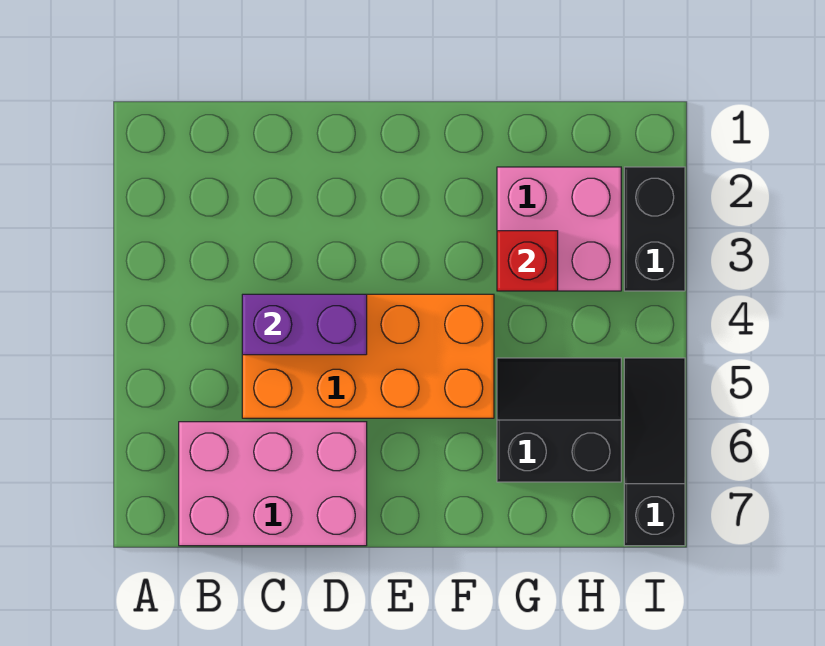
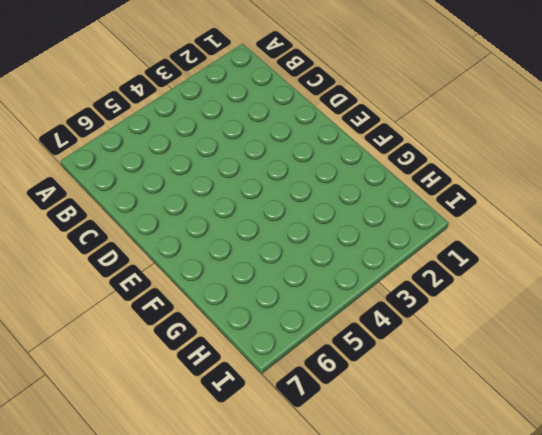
none -> pink 2x3 brick [179,422,367,546]
none -> orange 2x4 brick [242,294,494,418]

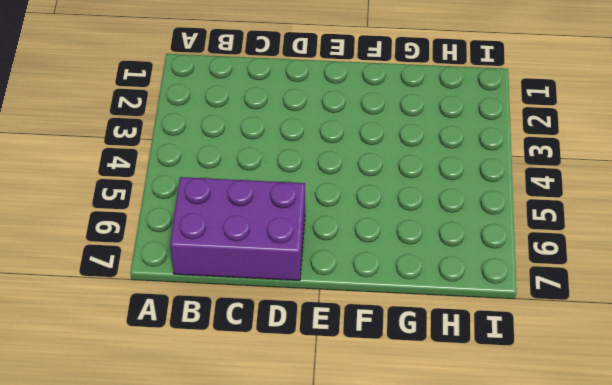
purple 2x3 brick [170,177,305,280] -> pink 2x3 brick [179,422,367,546]
none -> orange 2x4 brick [242,294,494,418]
none -> pink 2x2 brick [497,167,621,291]

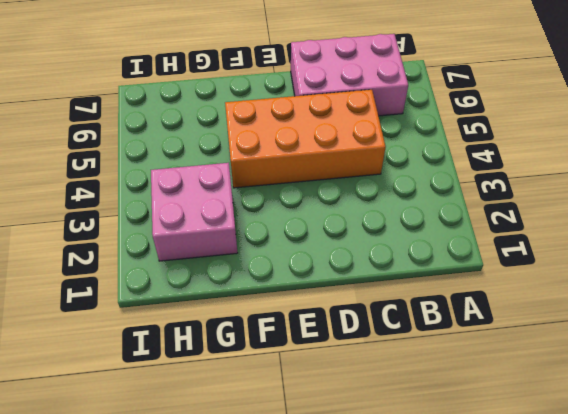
none -> black 2x2 slope [497,358,621,482]
none -> black 1x2 brick [624,167,685,291]

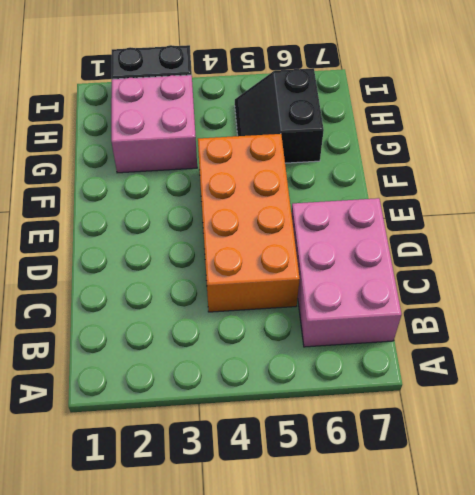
none -> black 1x3 slope [624,358,685,546]
none -> purple 1x2 brick [242,294,367,355]

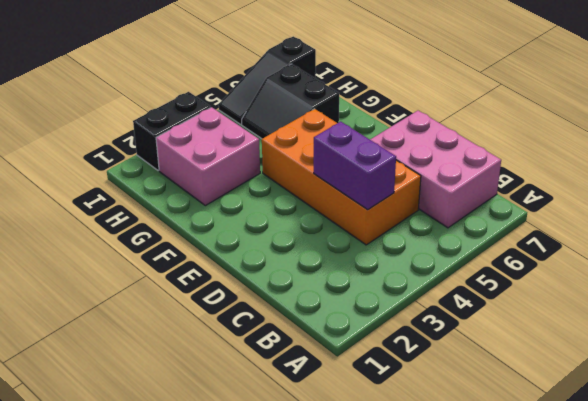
none -> red 1x1 brick [497,231,558,291]

